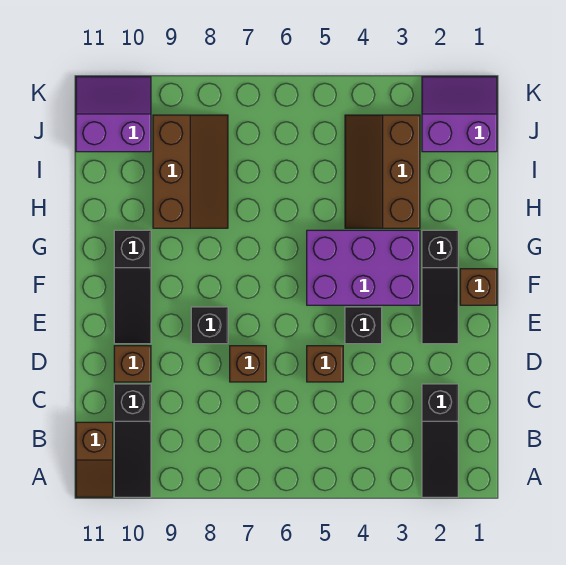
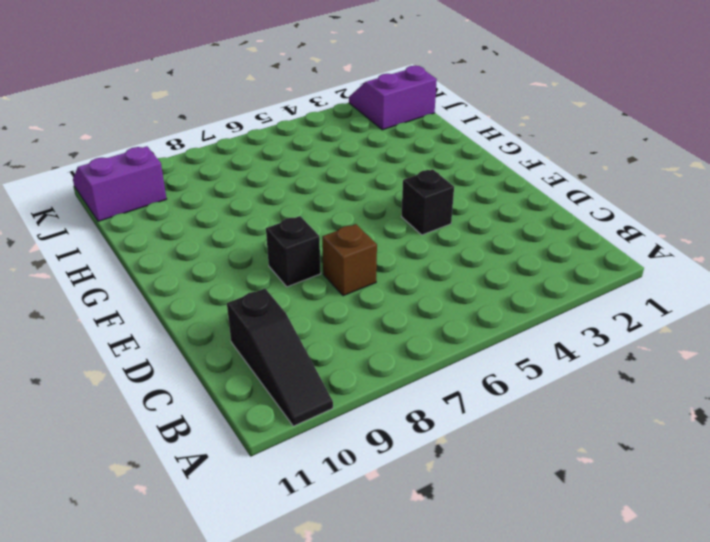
none -> black 1x3 slope [422,384,458,497]
none -> brown 1x2 slope [76,422,113,497]
none -> brown 1x1 brick [307,346,343,382]

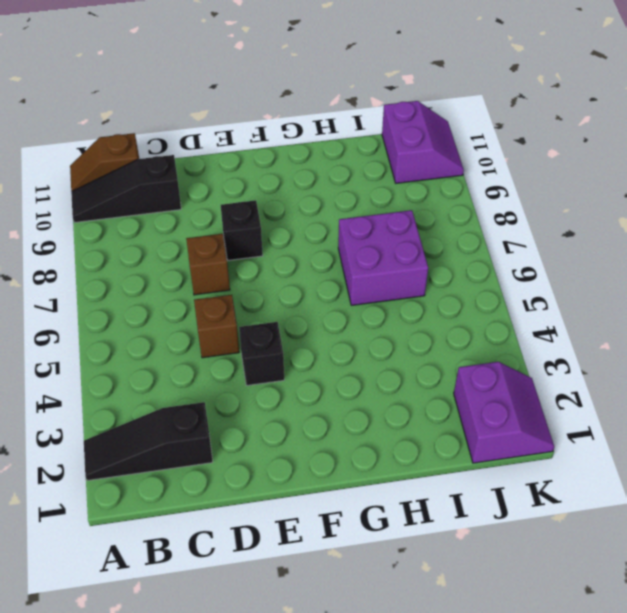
purple 2x2 brick [338,210,428,305] -> none
none -> brown 1x1 brick [114,346,151,382]
none -> black 1x3 slope [422,230,458,344]
none -> black 1x3 slope [114,230,151,344]

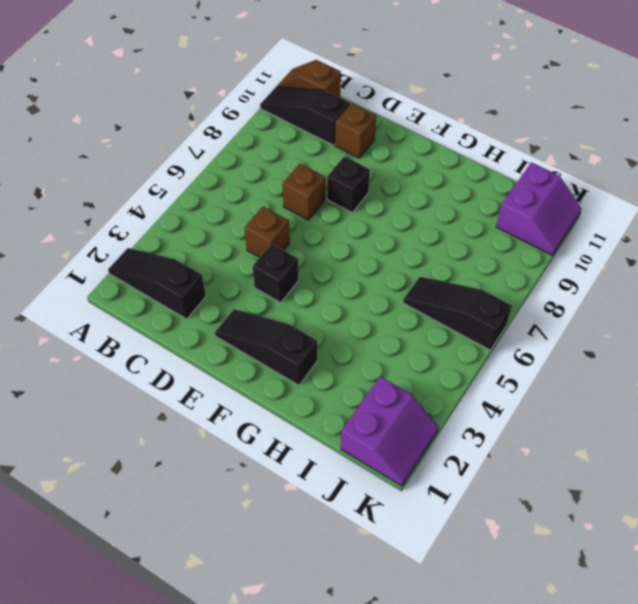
black 1x3 slope [403,277,512,350] -> black 1x3 slope moved to [114,230,151,344]
none -> brown 1x1 brick [460,269,497,305]
none -> purple 2x3 brick [307,230,420,305]
none -> brown 2x3 slope [345,115,420,228]

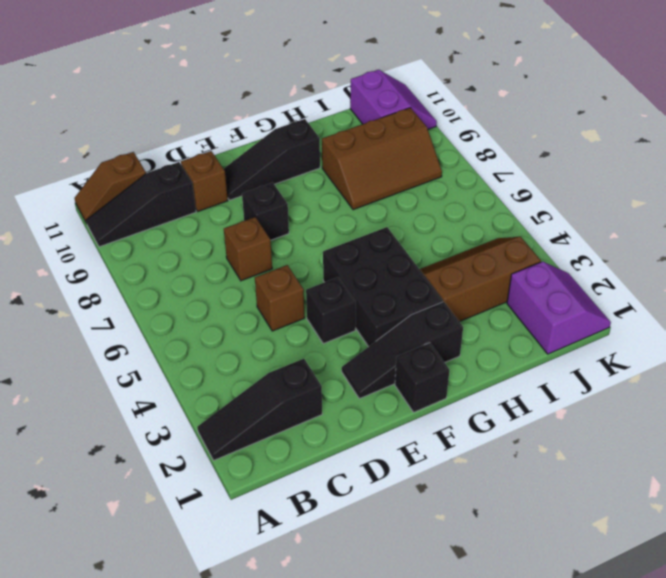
black 1x1 brick [395,343,449,412] -> brown 1x1 brick [460,269,497,305]
black 2x3 brick [323,227,443,347] -> purple 2x3 brick [307,230,420,305]

